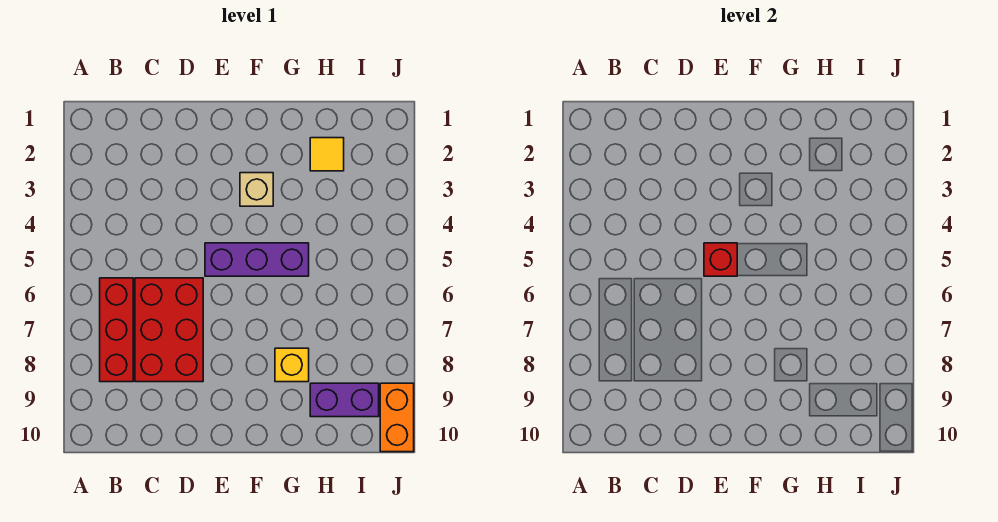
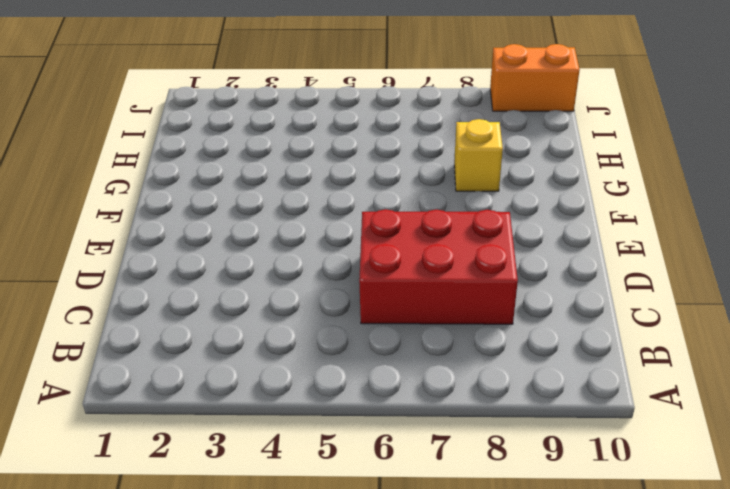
none -> red 1x3 brick [100,278,133,382]
none -> purple 1x3 brick [205,243,309,276]

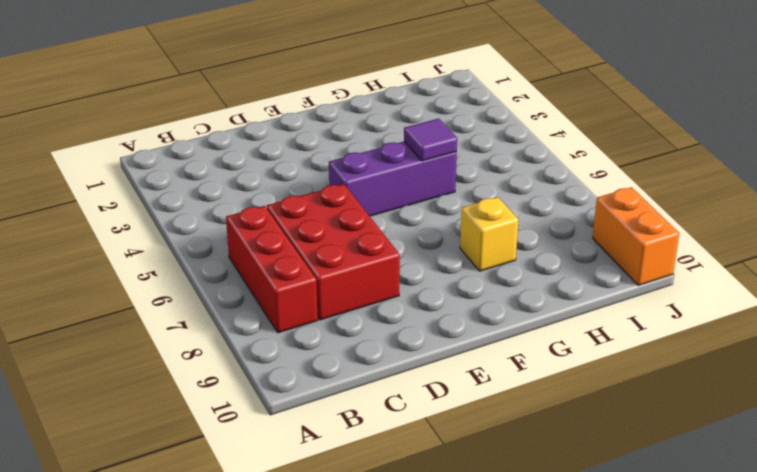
purple 1x1 tile [404,119,457,161] -> none
none -> tan 1x1 brick [240,173,273,206]
none -> yellow 1x1 tile [310,138,344,171]

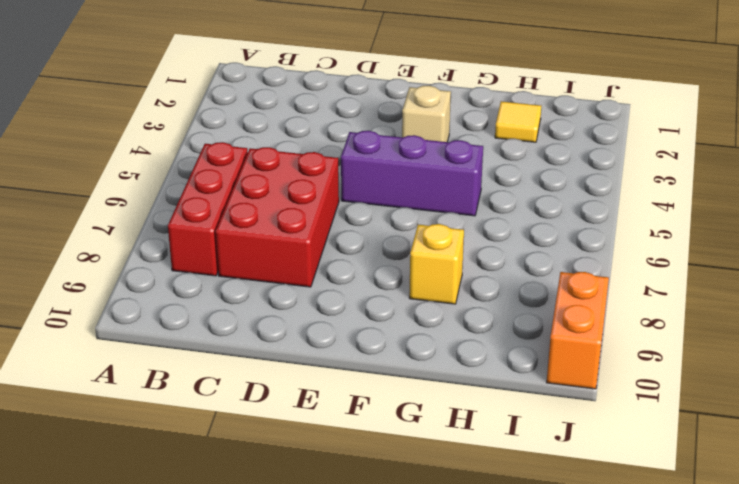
none -> purple 1x2 brick [310,383,379,417]
none -> red 1x1 brick [704,243,737,276]

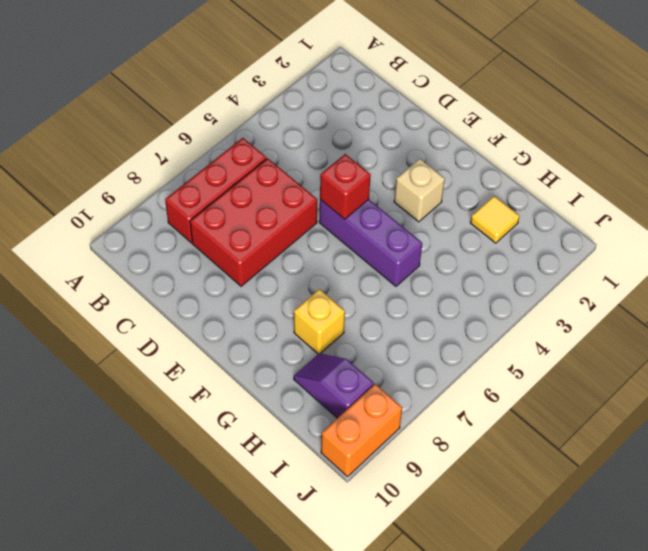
purple 1x2 slope [294,353,374,418] -> purple 1x2 brick [310,383,379,417]

